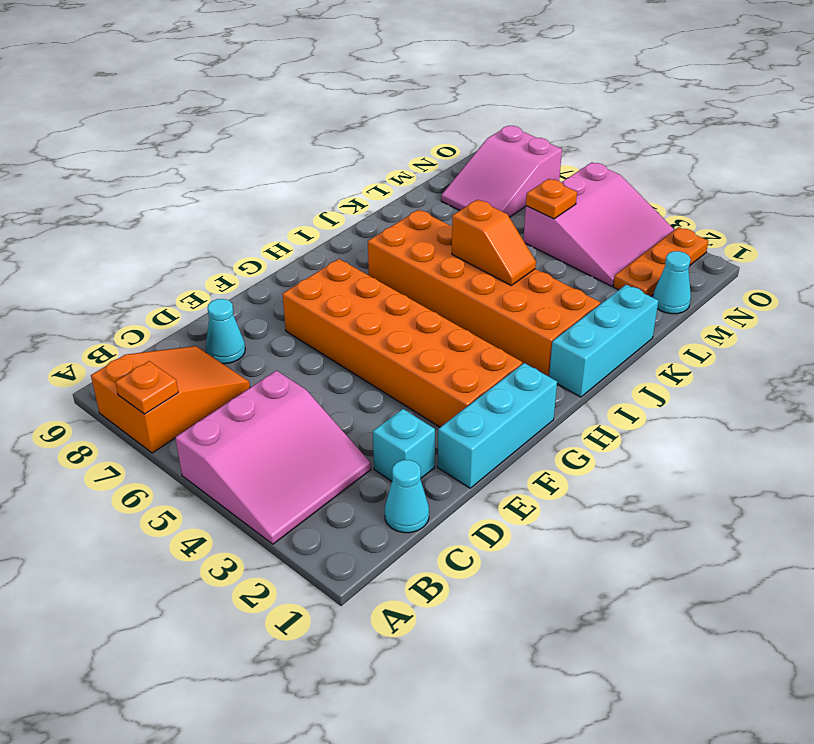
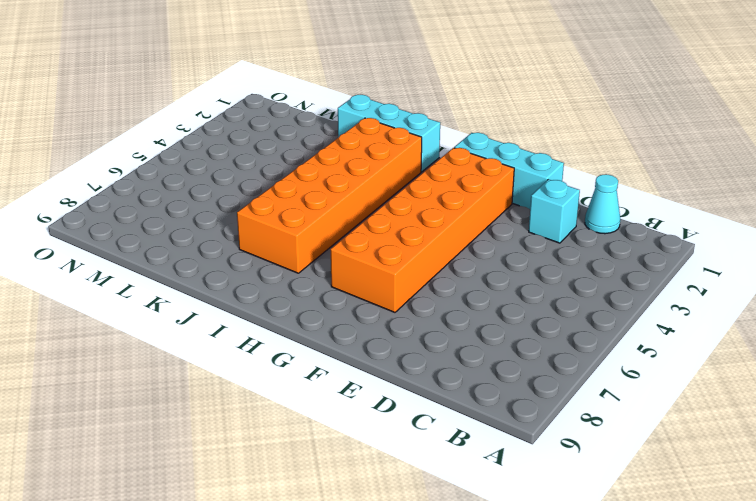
none -> pink 3x3 slope [175,371,371,544]
none -> orange 2x3 slope [91,346,250,453]
none -> cyan 1x1 cone [206,299,245,364]

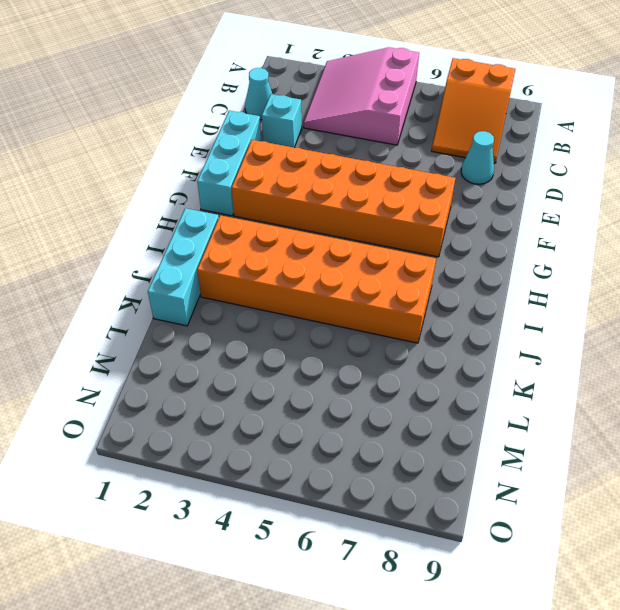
none -> cyan 1x1 cone [653,251,691,314]
none -> orange 1x3 plate [613,227,708,296]
none -> pink 3x3 slope [523,162,674,286]

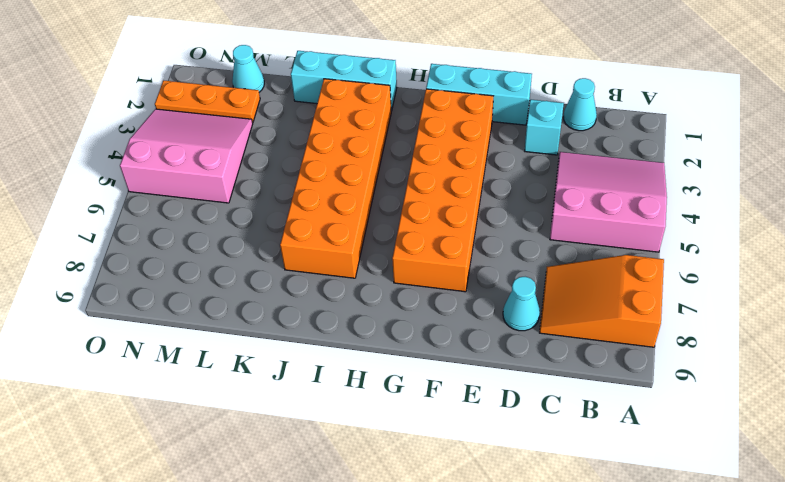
none -> pink 2x3 slope [441,126,562,217]
none -> orange 1x1 plate [115,361,178,414]
none -> orange 1x2 slope [452,200,536,285]

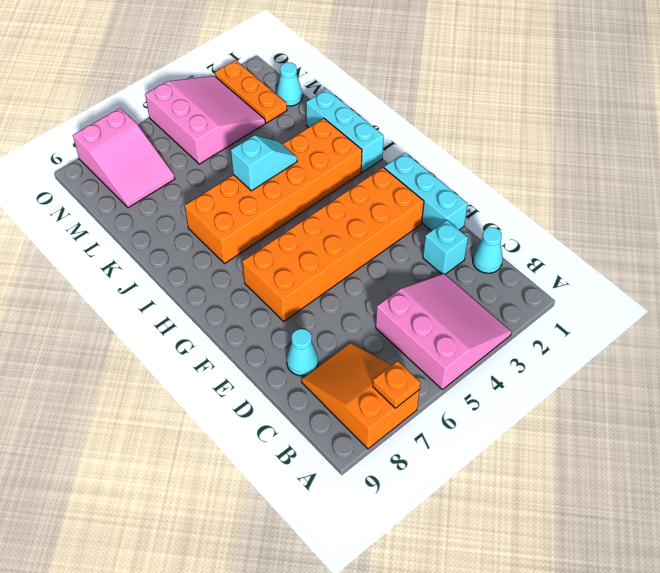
cyan 1x2 slope [231,135,297,191] -> orange 1x2 slope [452,200,536,285]
none -> orange 1x1 plate [526,179,577,219]

